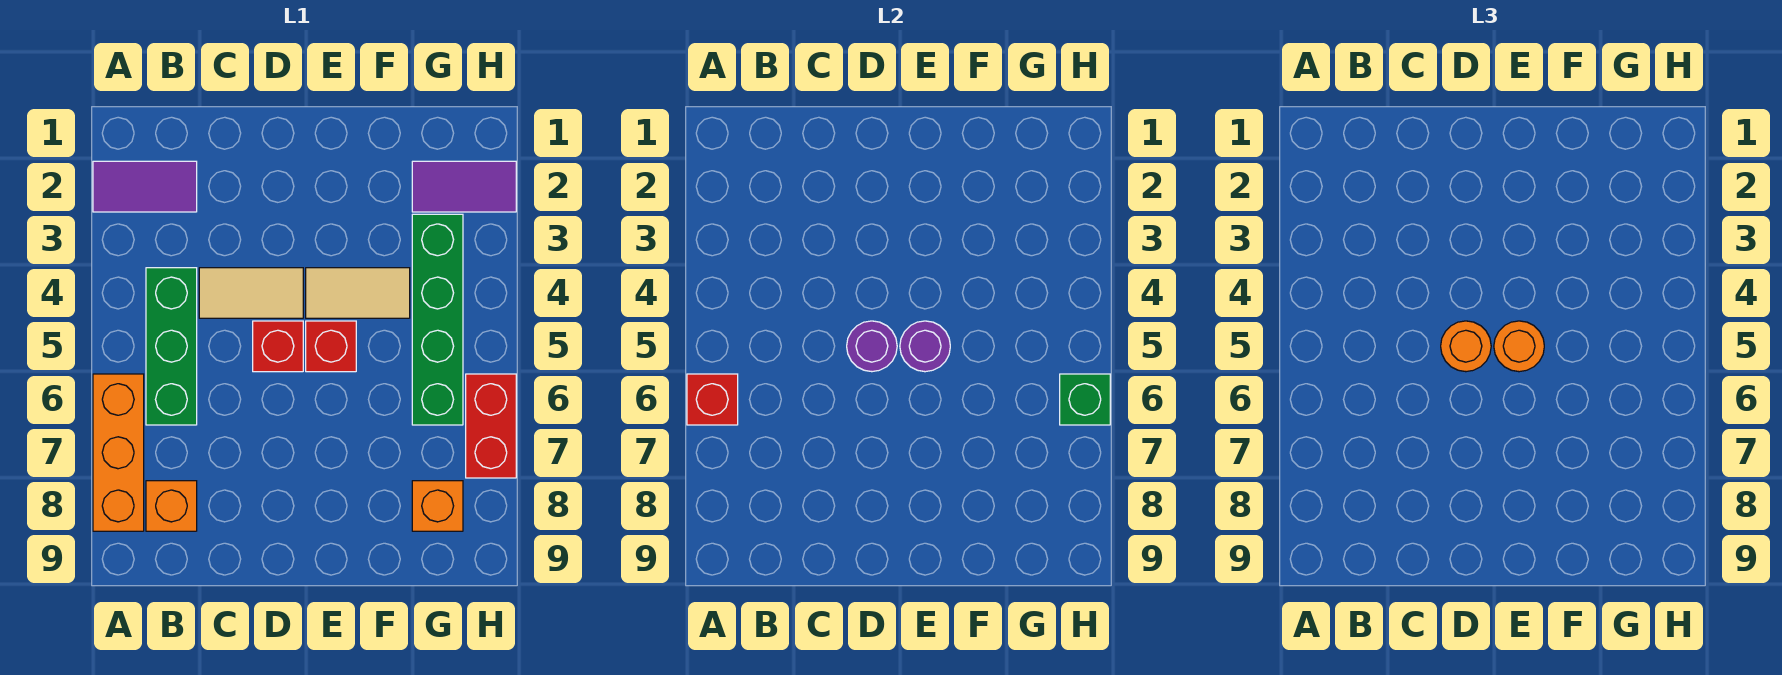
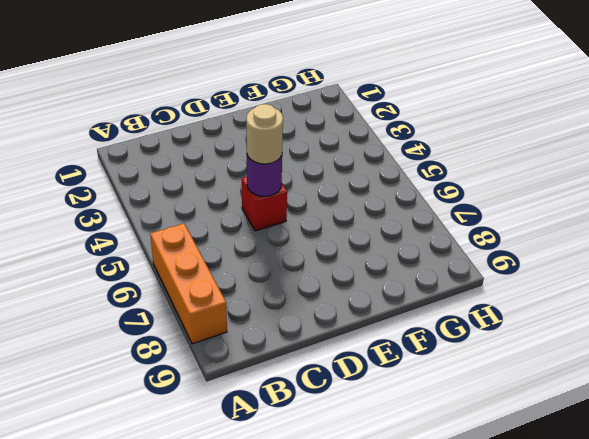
tan 1x1 round brick [246,104,283,164] -> orange 1x1 round brick [1441,321,1491,372]
none -> purple 1x2 tile [93,161,197,212]
none -> green 1x3 brick [146,268,197,425]
none -> orange 1x1 brick [146,481,197,531]

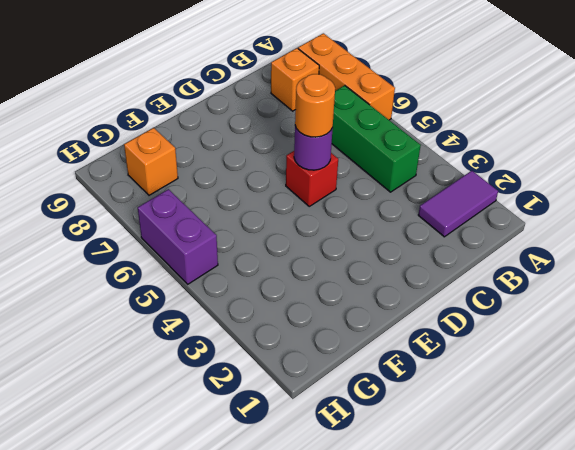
purple 1x2 brick [138,189,218,284] -> red 1x2 brick [466,374,516,478]
none -> tan 1x2 tile [199,268,303,318]
none -> tan 1x2 tile [306,268,410,318]
none -> red 1x1 brick [306,321,356,372]

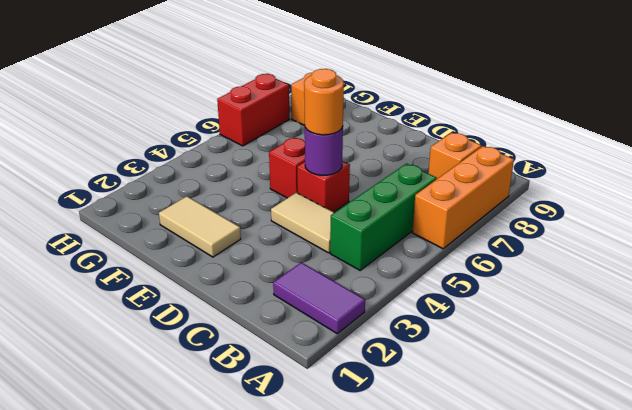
tan 1x2 tile [159,196,241,257] -> tan 1x2 tile moved to [306,268,410,318]
none -> purple 1x2 tile [412,161,516,212]
none -> green 1x4 brick [412,214,463,425]
none -> red 1x1 brick [687,374,738,425]

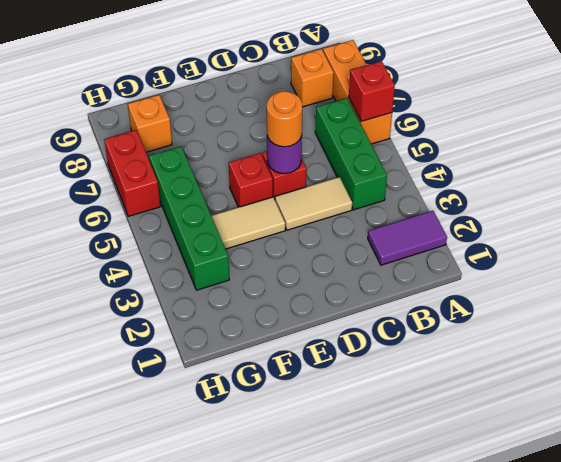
none -> purple 1x2 tile [412,161,516,212]
none -> purple 1x1 round brick [900,321,950,372]
none -> green 1x1 brick [1060,374,1110,425]

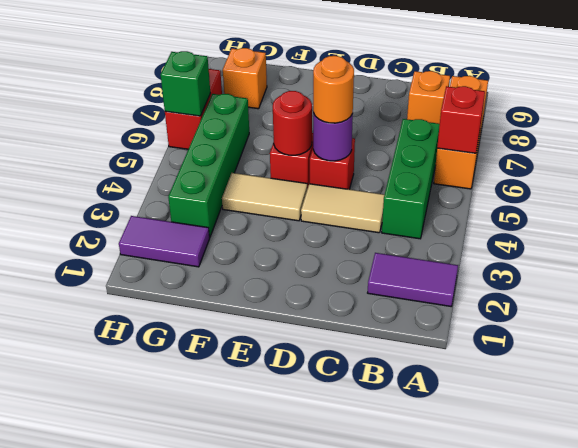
red 1x1 round brick [273,91,312,155] -> purple 1x1 round brick [900,321,950,372]
none -> orange 1x1 round brick [1494,321,1544,372]

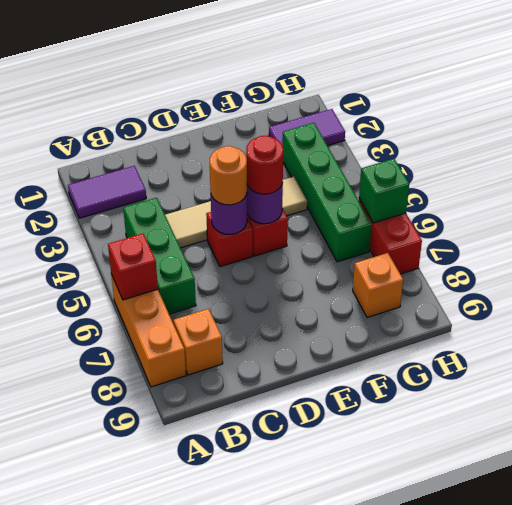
red 1x1 round brick [246,136,283,194] -> orange 1x1 round brick [1494,321,1544,372]

